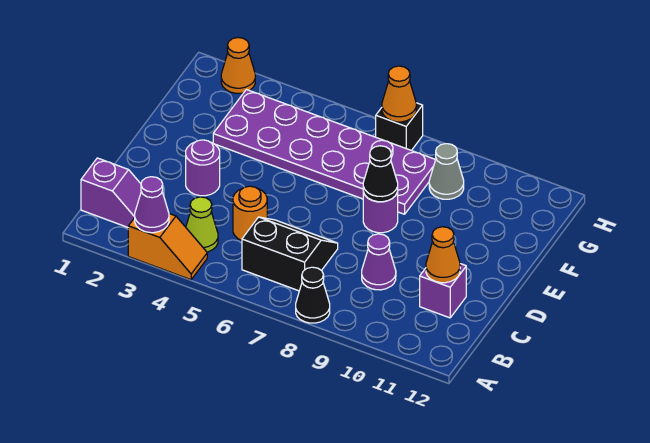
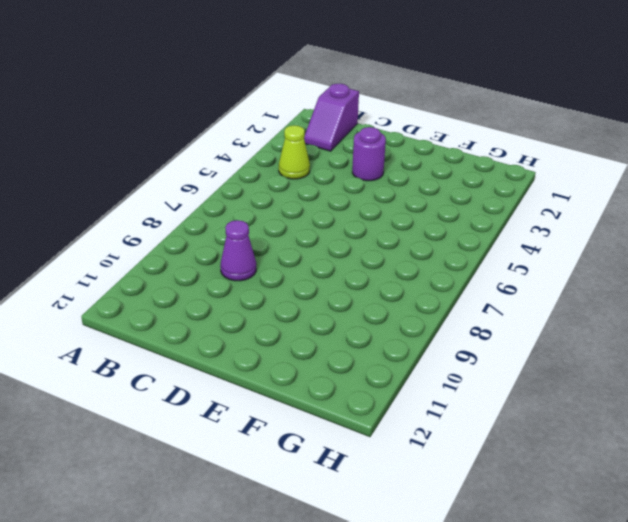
none -> orange 1x2 slope [128,214,207,280]
none -> black 1x1 cone [296,267,330,323]
none -> black 2x2 slope [242,217,338,291]

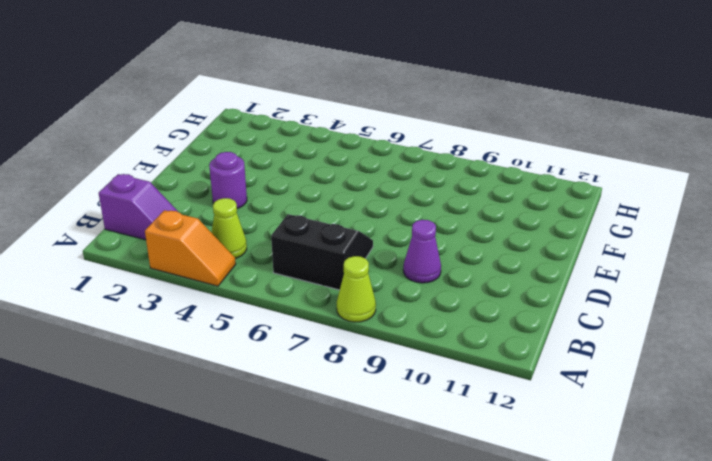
lime 1x1 cone [337,256,376,322] -> black 1x1 cone [296,267,330,323]
none -> orange 1x1 round brick [233,186,267,241]
none -> purple 1x1 brick [420,264,466,318]
none -> purple 1x1 round brick [363,192,398,233]

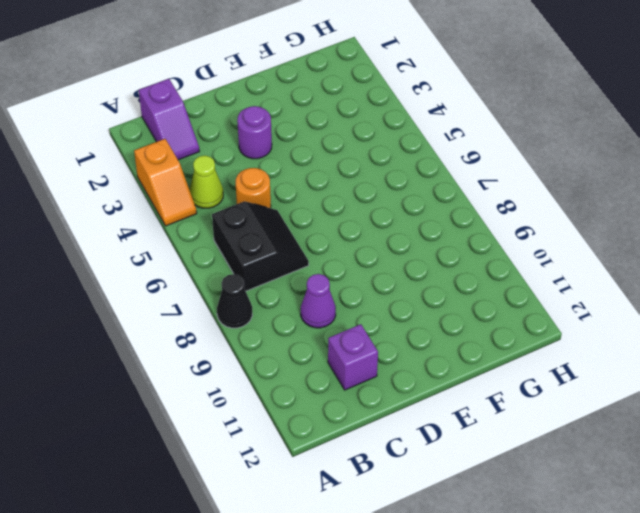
none -> purple 1x1 round brick [363,192,398,233]
none -> purple 2x6 plate [213,90,436,214]
none -> grey 1x1 cone [429,144,464,199]

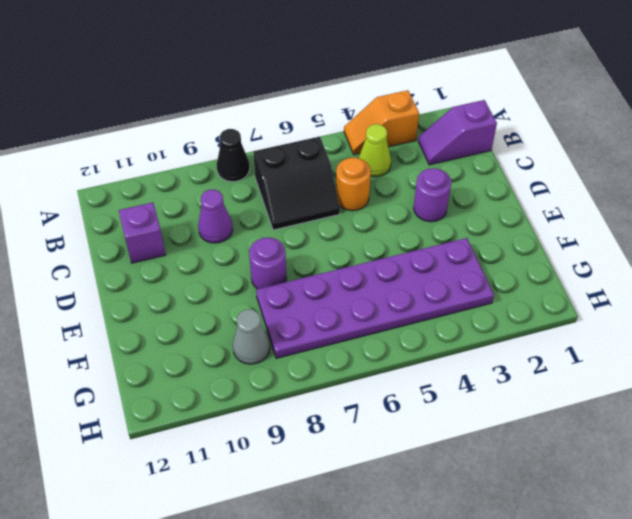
none -> orange 1x1 cone [221,38,255,93]
none -> black 1x1 brick [376,103,423,150]
none -> purple 1x1 cone [135,177,169,233]

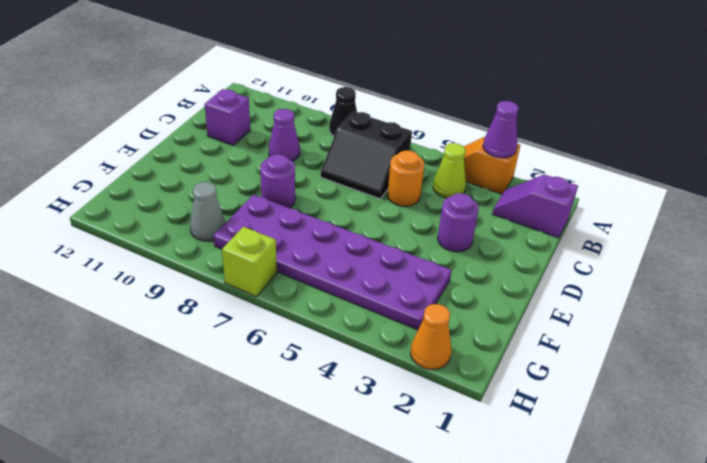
lime 1x1 brick [222,227,277,297] -> black 1x1 brick [376,103,423,150]
none -> orange 1x1 cone [426,227,460,283]
none -> black 1x1 cone [363,146,398,202]
none -> orange 1x1 cone [382,66,416,122]

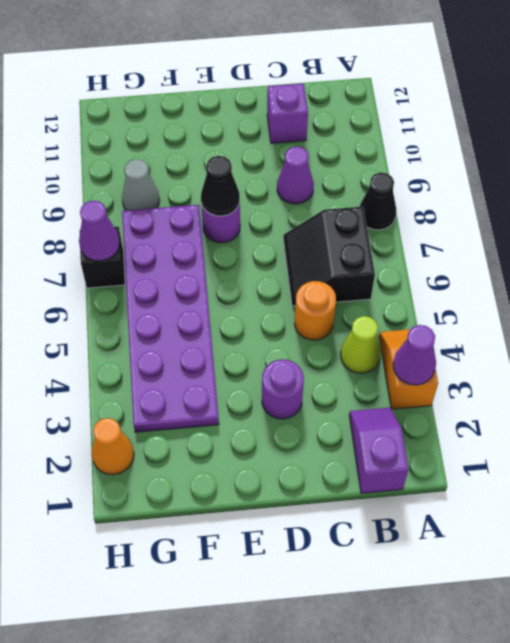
purple 1x1 cone [79,201,120,261] -> orange 1x1 cone [382,66,416,122]
none -> orange 1x1 cone [426,227,460,283]

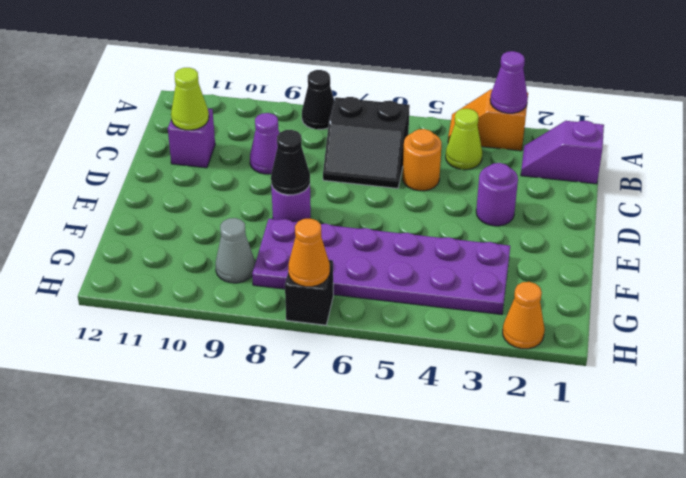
lime 1x1 cone [171,68,209,130] -> orange 1x1 cone [426,227,460,283]

